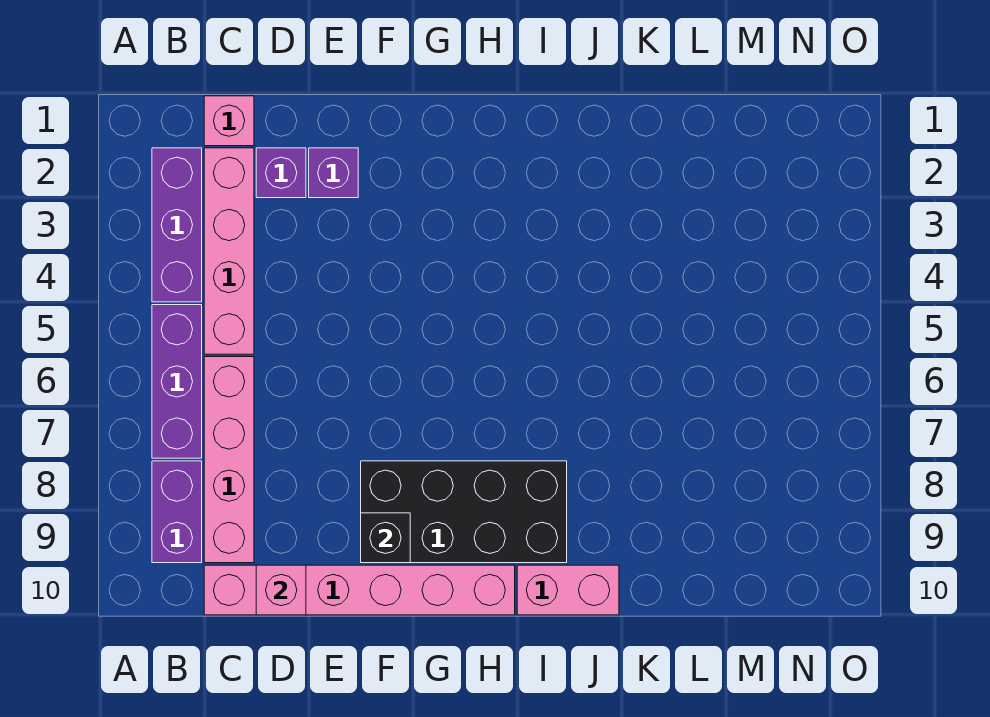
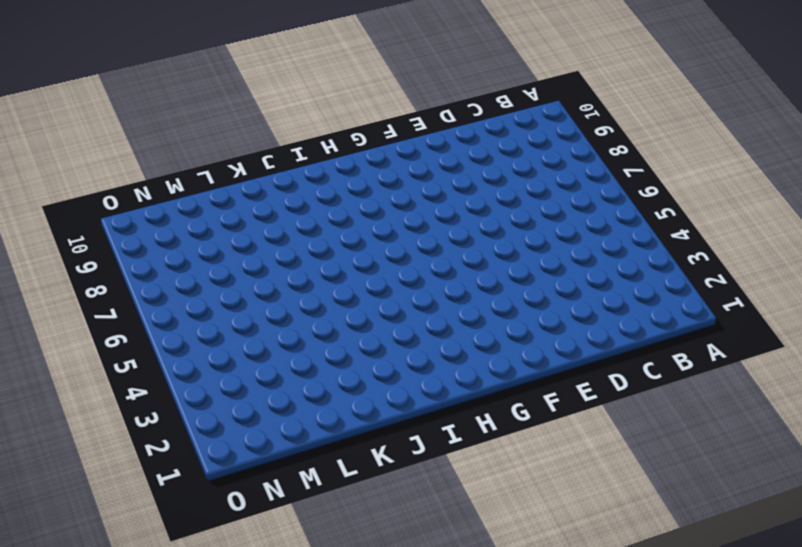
none -> purple 1x3 brick [152,148,202,302]
none -> purple 1x3 brick [152,305,202,458]
none -> purple 1x2 brick [152,461,202,563]

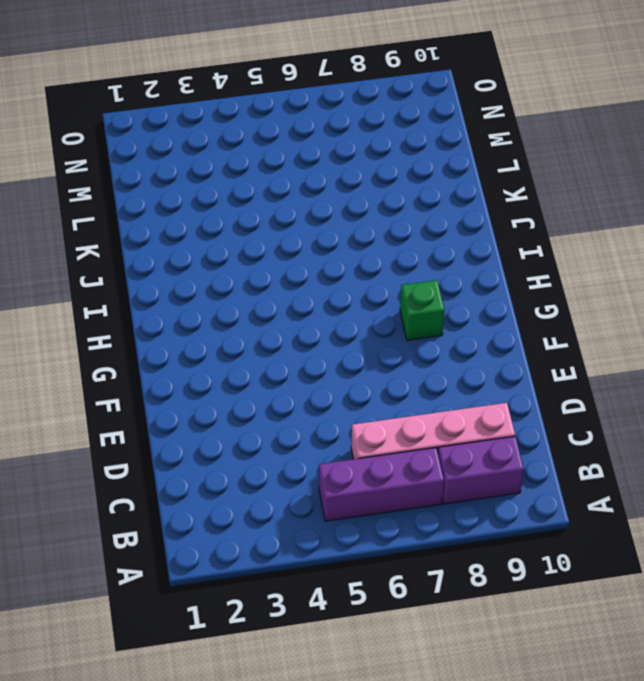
green 1x1 brick [400,280,444,340] -> black 2x4 brick [361,461,567,563]
none -> purple 1x3 brick [152,148,202,302]
none -> pink 1x1 brick [204,96,254,146]
none -> pink 1x4 brick [204,148,254,354]

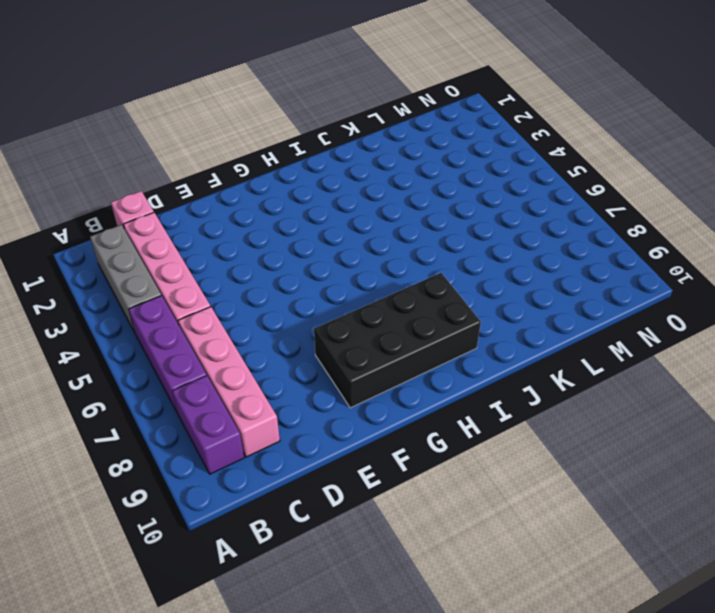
grey 1x3 brick [90,225,161,333] -> purple 1x3 brick [152,148,202,302]
none -> pink 1x6 brick [204,565,515,615]
none -> purple 1x1 brick [256,148,306,198]
none -> purple 1x1 brick [309,148,358,198]

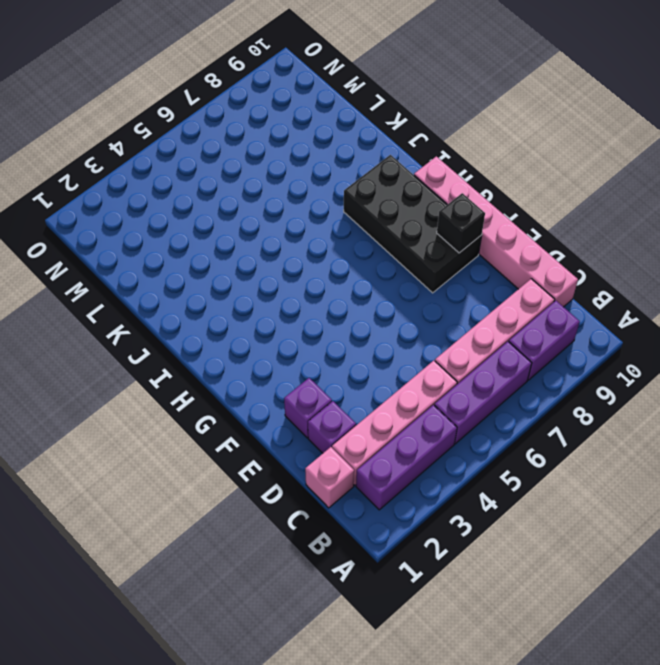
none -> pink 1x2 brick [517,565,619,615]
none -> pink 1x1 brick [256,565,306,615]

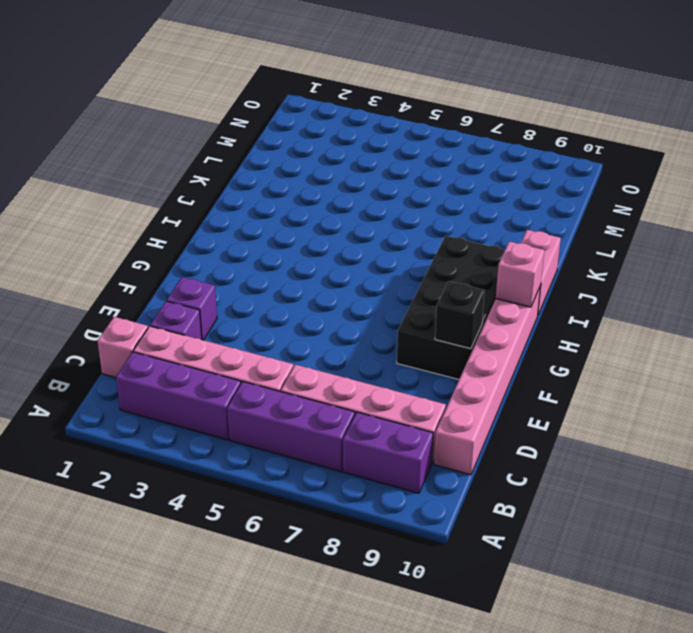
pink 1x1 brick [496,242,544,307] -> pink 1x1 brick moved to [256,565,306,615]

